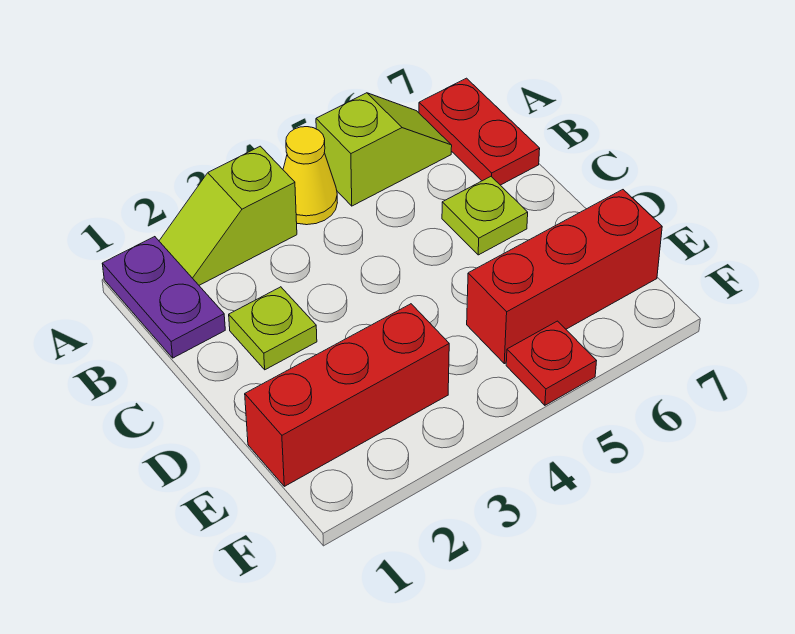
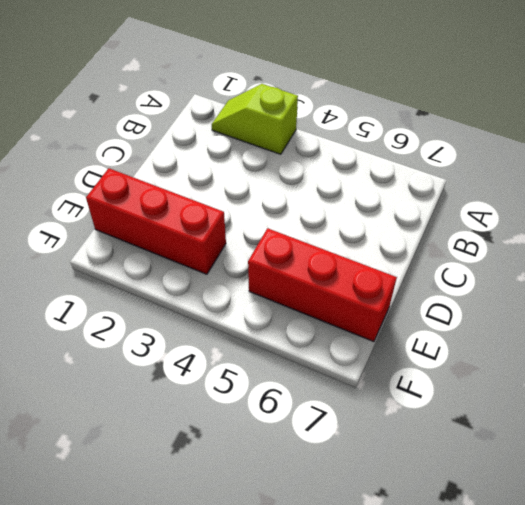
none -> purple 1x2 plate [102,237,225,358]
none -> yellow 1x1 cone [283,127,337,225]

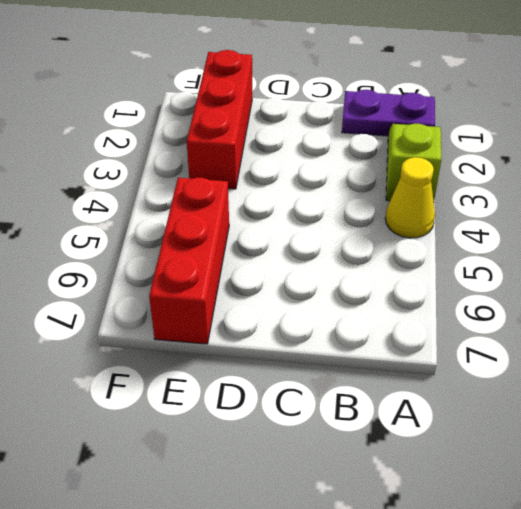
none -> lime 1x2 slope [316,93,452,206]
none -> red 1x2 plate [419,78,540,185]

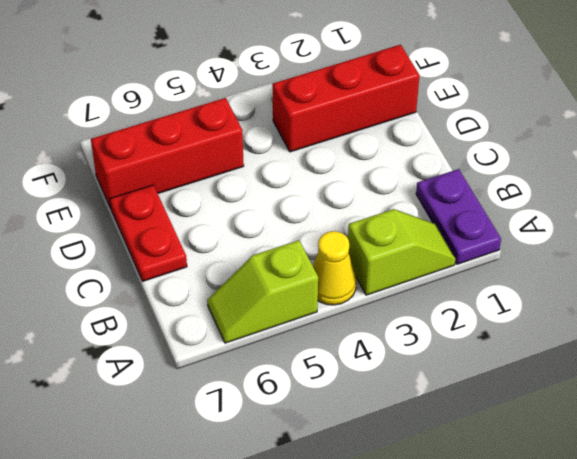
red 1x2 plate [110,185,187,281] -> red 1x2 plate moved to [419,78,540,185]
none -> lime 1x1 plate [229,287,317,370]
none -> lime 1x1 plate [442,177,528,255]

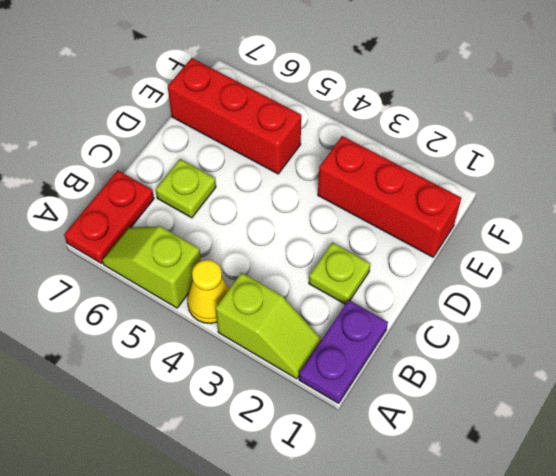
none -> red 1x1 plate [506,321,596,405]

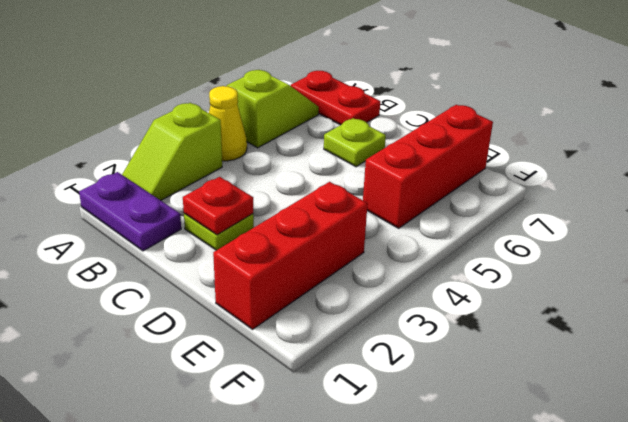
red 1x1 plate [183,177,253,235] -> red 1x1 plate moved to [506,321,596,405]

